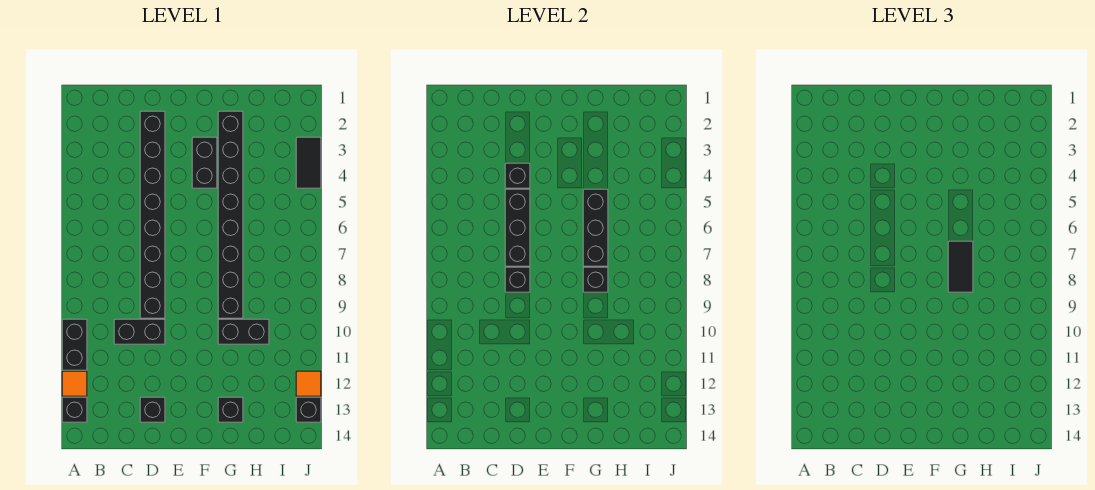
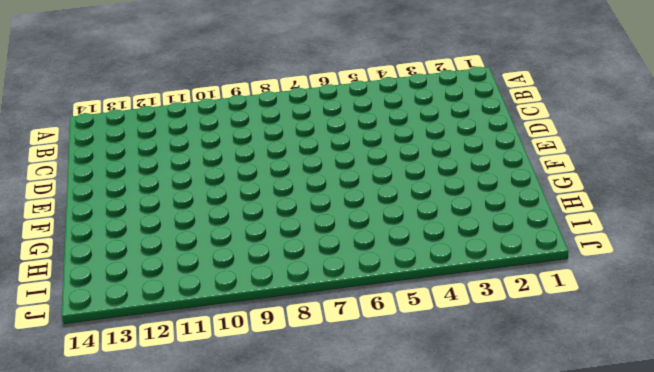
none -> black 1x2 brick [62,319,87,370]
none -> orange 1x1 tile [62,371,87,396]
none -> black 1x1 brick [62,397,87,422]

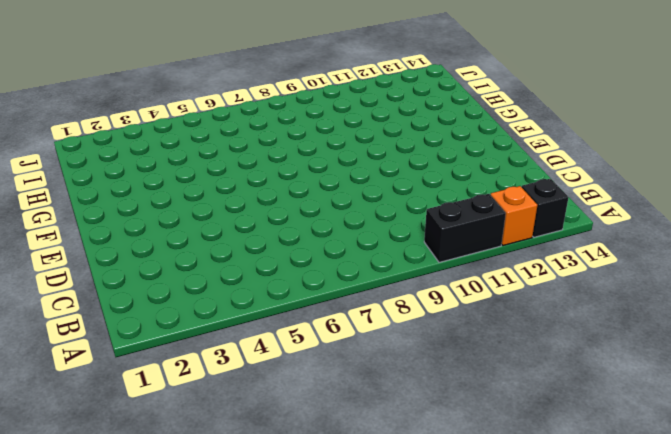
orange 1x1 brick [491,186,537,246] -> orange 1x1 tile [62,371,87,396]
none -> black 1x2 brick [114,319,165,344]
none -> black 1x8 brick [140,111,165,318]
none -> black 1x1 brick [140,397,165,422]

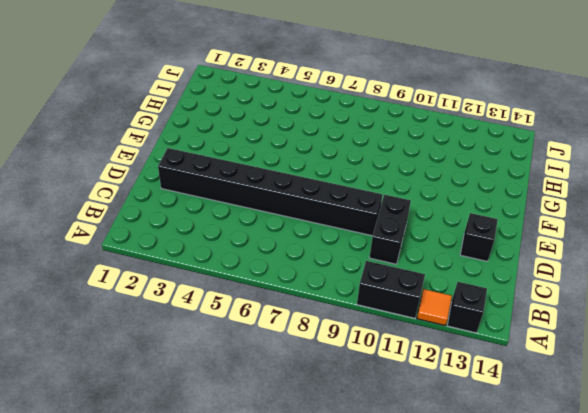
none -> black 1x2 brick [192,137,217,188]
none -> black 1x8 brick [218,111,243,318]
none -> black 1x2 brick [218,319,269,344]

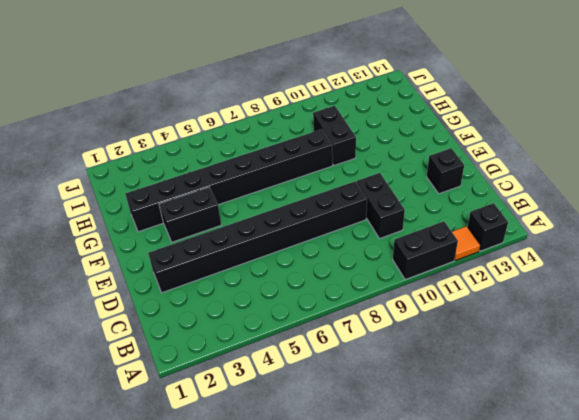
none -> black 1x1 brick [218,397,243,422]
none -> black 1x2 tile [296,137,321,188]
none -> orange 1x1 tile [296,371,321,396]

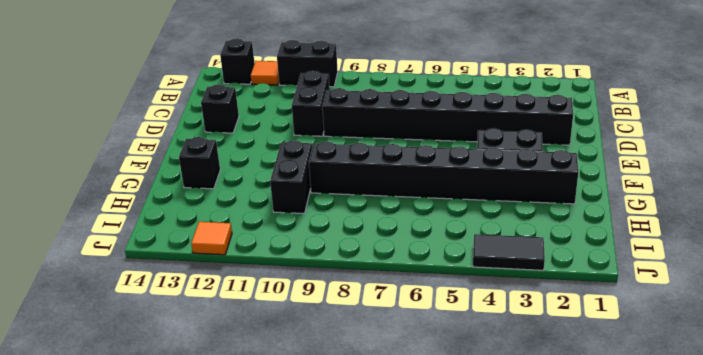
none -> black 1x1 brick [296,397,321,422]
none -> black 1x1 brick [505,163,530,188]
none -> black 1x3 brick [505,189,530,266]

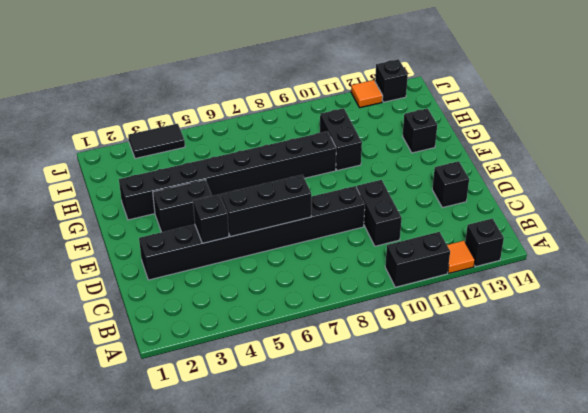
none -> black 1x1 brick [505,267,530,292]
none -> black 1x3 brick [583,189,608,266]
none -> black 1x1 brick [583,267,608,292]

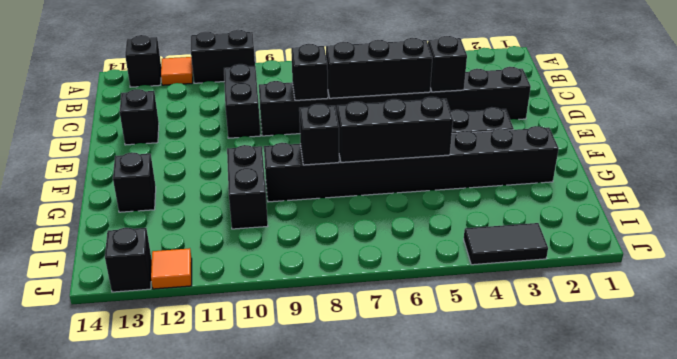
none -> black 1x2 tile [948,241,973,292]

